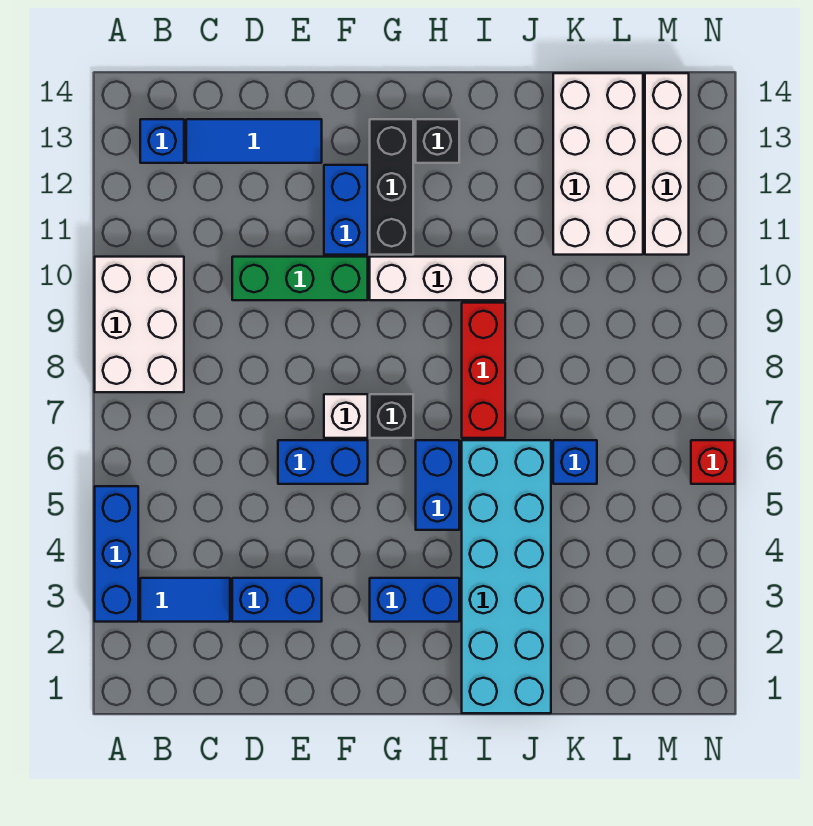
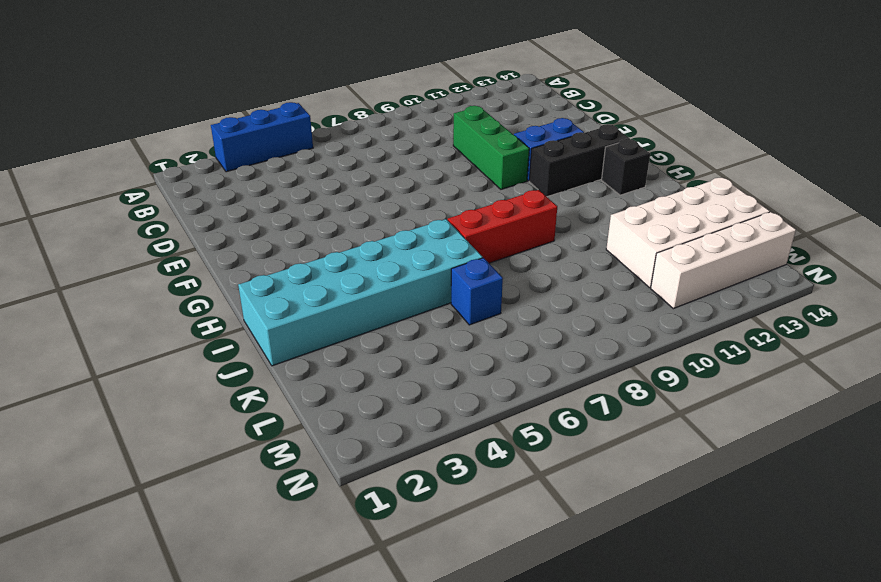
none -> white 2x3 brick [95,257,184,392]
none -> blue 1x2 tile [140,578,230,622]
none -> blue 1x1 brick [140,119,184,163]

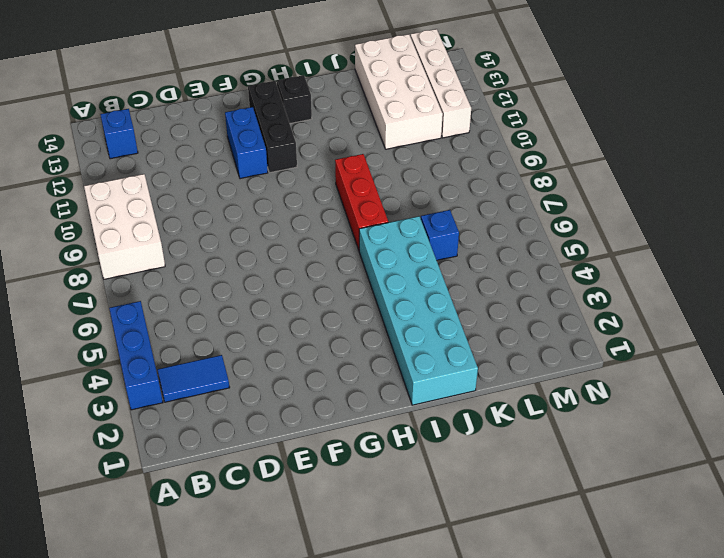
none -> blue 1x3 tile [186,119,322,163]
none -> blue 1x2 brick [232,578,322,622]
none -> green 1x3 brick [232,257,368,300]

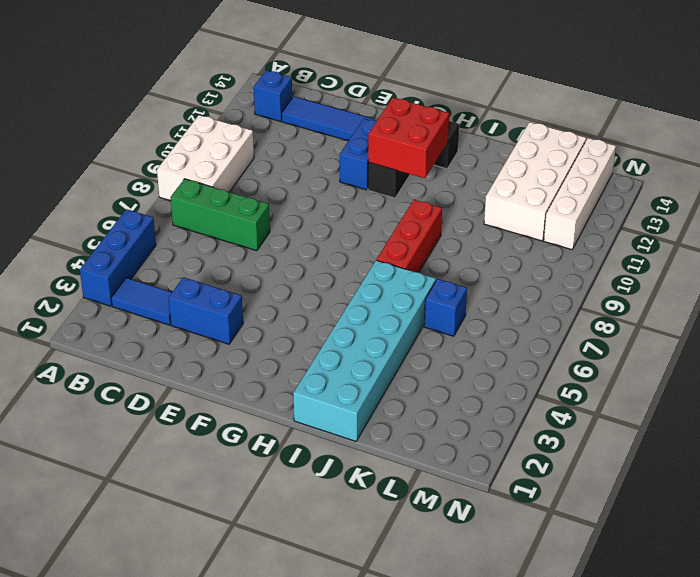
green 1x3 brick [170,179,270,251] -> green 1x3 brick moved to [232,257,368,300]
red 2x2 brick [368,98,449,178] -> none
none -> blue 1x2 brick [278,440,368,484]
none -> white 1x1 brick [324,394,368,438]
none -> blue 1x2 brick [370,578,459,622]

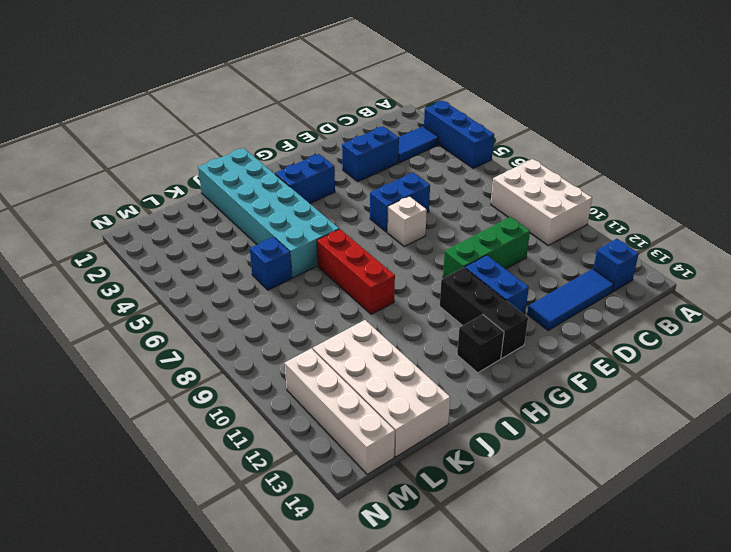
none -> black 1x1 brick [370,394,413,438]
none -> white 1x3 brick [370,257,505,300]
none -> blue 1x2 brick [416,440,459,530]

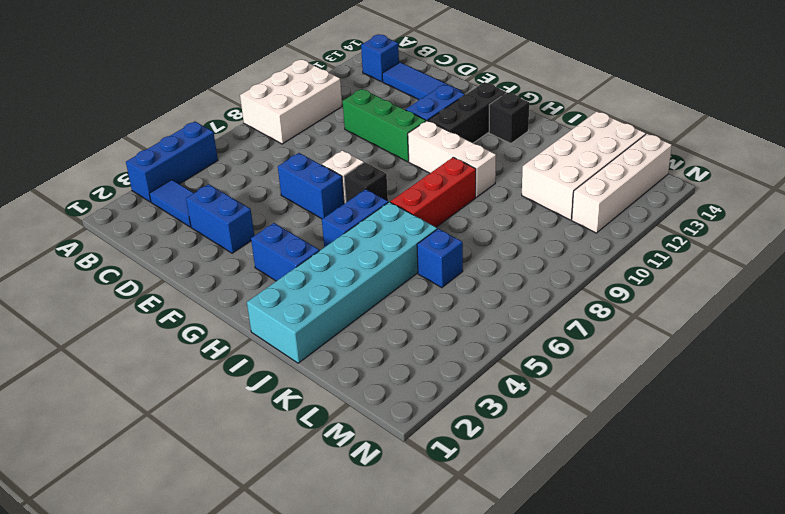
none -> red 1x1 brick [691,440,735,484]

